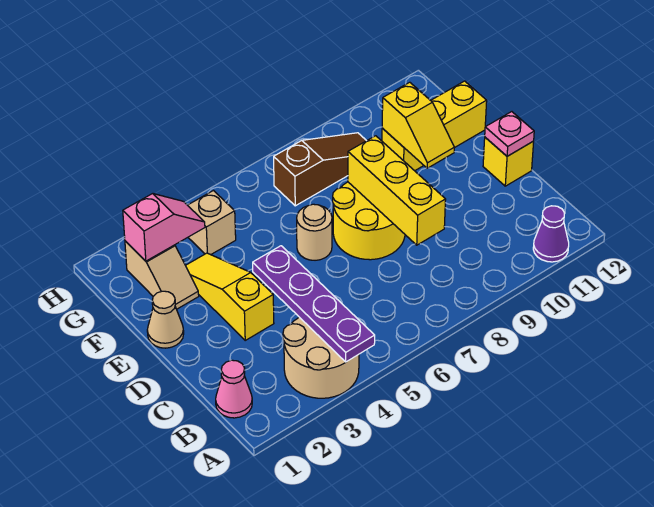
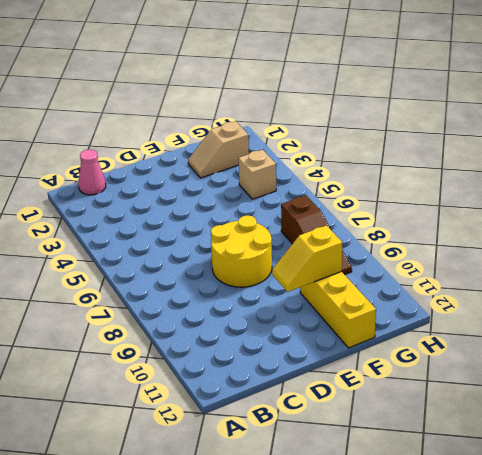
none -> tan 2x2 round brick [283,317,359,398]
none -> purple 1x1 cone [533,206,569,262]
none -> yellow 1x3 slope [186,253,274,340]

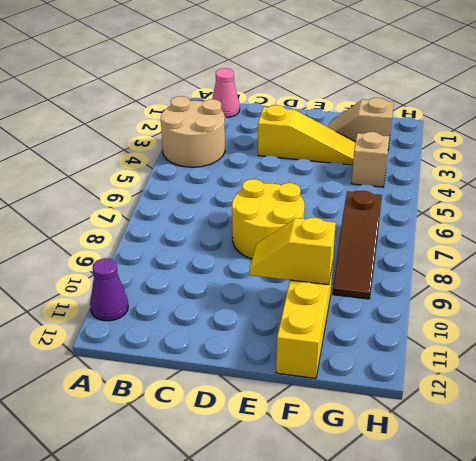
none -> yellow 1x1 brick [483,137,534,186]
none -> tan 1x1 cone [147,291,184,348]
none -> tan 1x1 round brick [297,204,332,260]

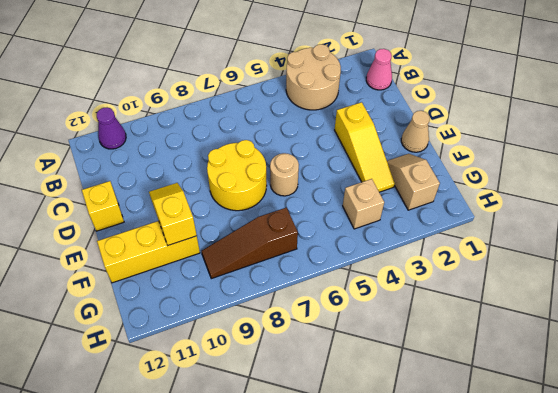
none -> purple 1x4 plate [253,246,375,362]
none -> yellow 1x3 brick [348,136,446,245]
none -> pink 1x1 plate [485,112,534,156]

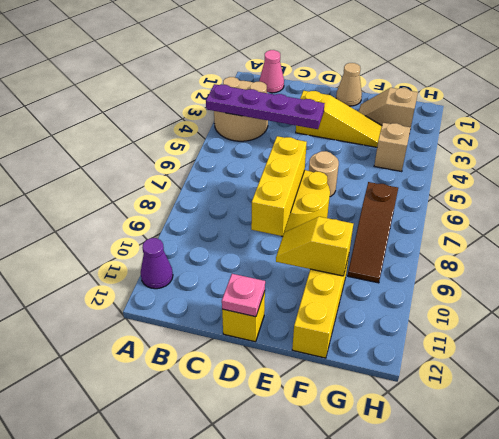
yellow 1x3 brick [251,136,307,236] -> yellow 1x3 brick turned to [348,136,446,245]
none -> pink 1x2 slope [123,194,205,261]

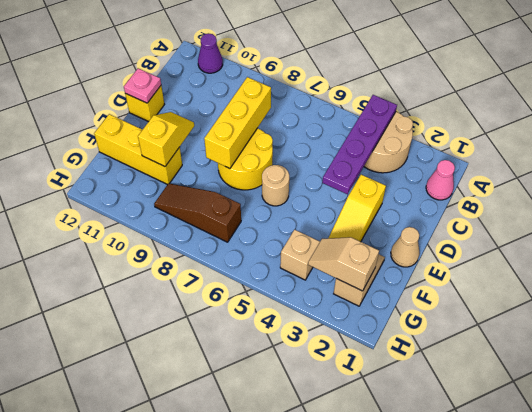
tan 1x2 slope [308,237,379,291] -> pink 1x2 slope [123,194,205,261]

